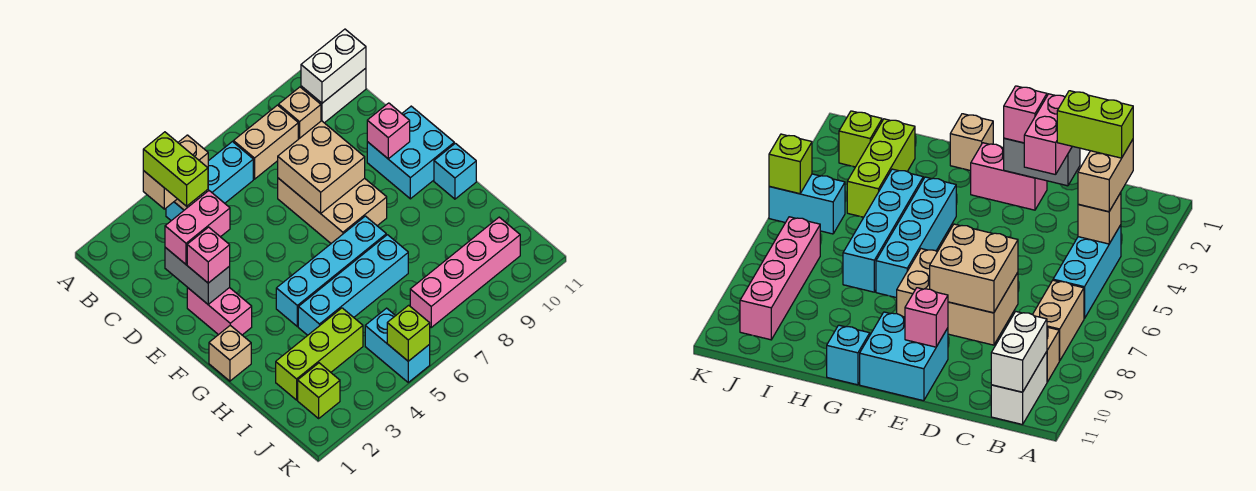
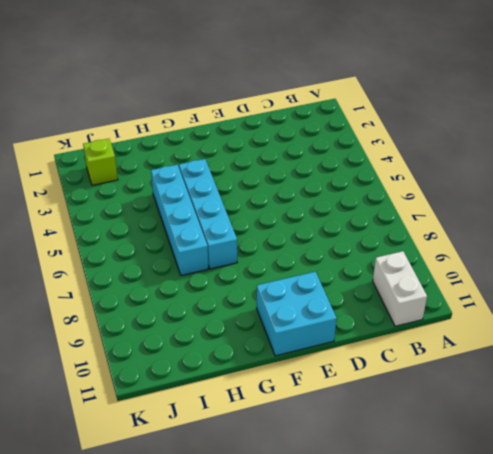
none -> cyan 1x3 brick [166,142,253,221]
none -> tan 1x2 brick [233,105,298,179]
none -> tan 1x1 brick [279,87,321,139]

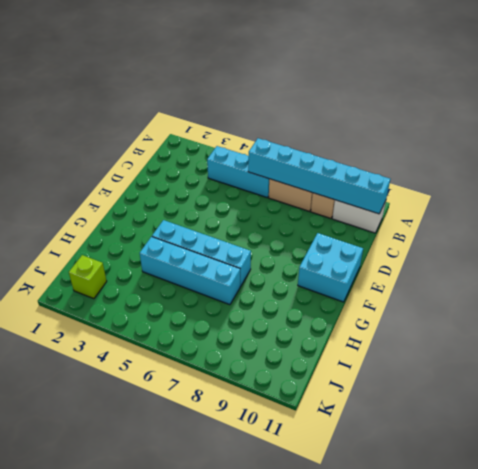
cyan 1x6 brick [248,138,390,214] -> white 1x2 brick [301,29,366,103]
none -> tan 2x3 brick [278,178,387,243]
none -> pink 1x2 brick [187,287,252,335]
none -> tan 1x1 brick [209,325,251,381]

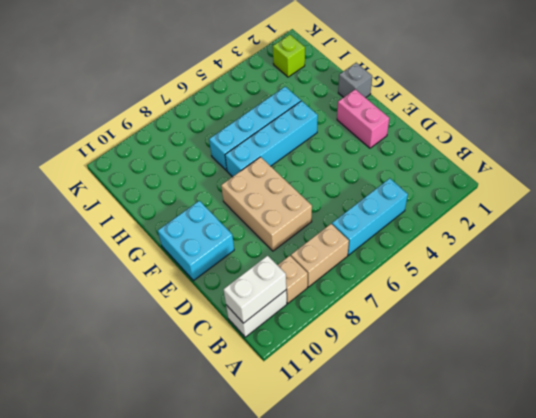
grey 1x1 brick [338,63,372,98] -> tan 1x1 brick [209,325,251,381]
none -> cyan 1x1 brick [434,143,476,199]
none -> lime 1x3 brick [276,308,363,400]
none -> cyan 1x2 brick [365,308,430,382]

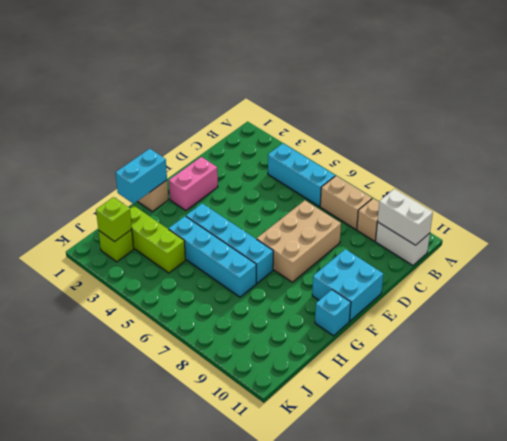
cyan 1x2 brick [116,149,167,204] -> cyan 1x2 brick moved to [365,308,430,382]
lime 1x1 brick [96,197,132,242] -> lime 1x1 brick moved to [387,305,430,361]
none -> pink 1x4 brick [410,217,520,327]
none -> tan 1x1 brick [1078,193,1121,244]
none -> grey 1x2 brick [165,248,230,304]

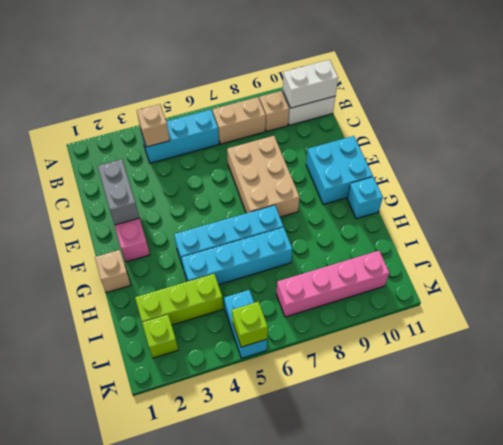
none -> tan 2x2 brick [278,121,365,213]
none -> pink 1x1 brick [367,103,410,159]
none -> tan 1x2 brick [143,135,208,209]

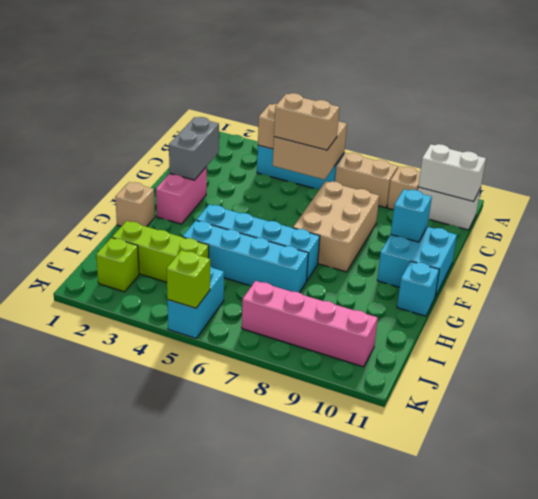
tan 2x2 brick [273,121,347,180] -> tan 2x2 brick moved to [278,121,365,213]
tan 1x2 brick [274,93,339,150] -> tan 1x2 brick moved to [143,135,208,209]
cyan 1x1 brick [391,189,432,242] -> pink 1x1 brick [367,103,410,159]
none -> pink 1x2 brick [165,191,230,264]
none -> pink 1x1 brick [187,227,230,283]
none -> lime 1x2 brick [143,132,208,206]

